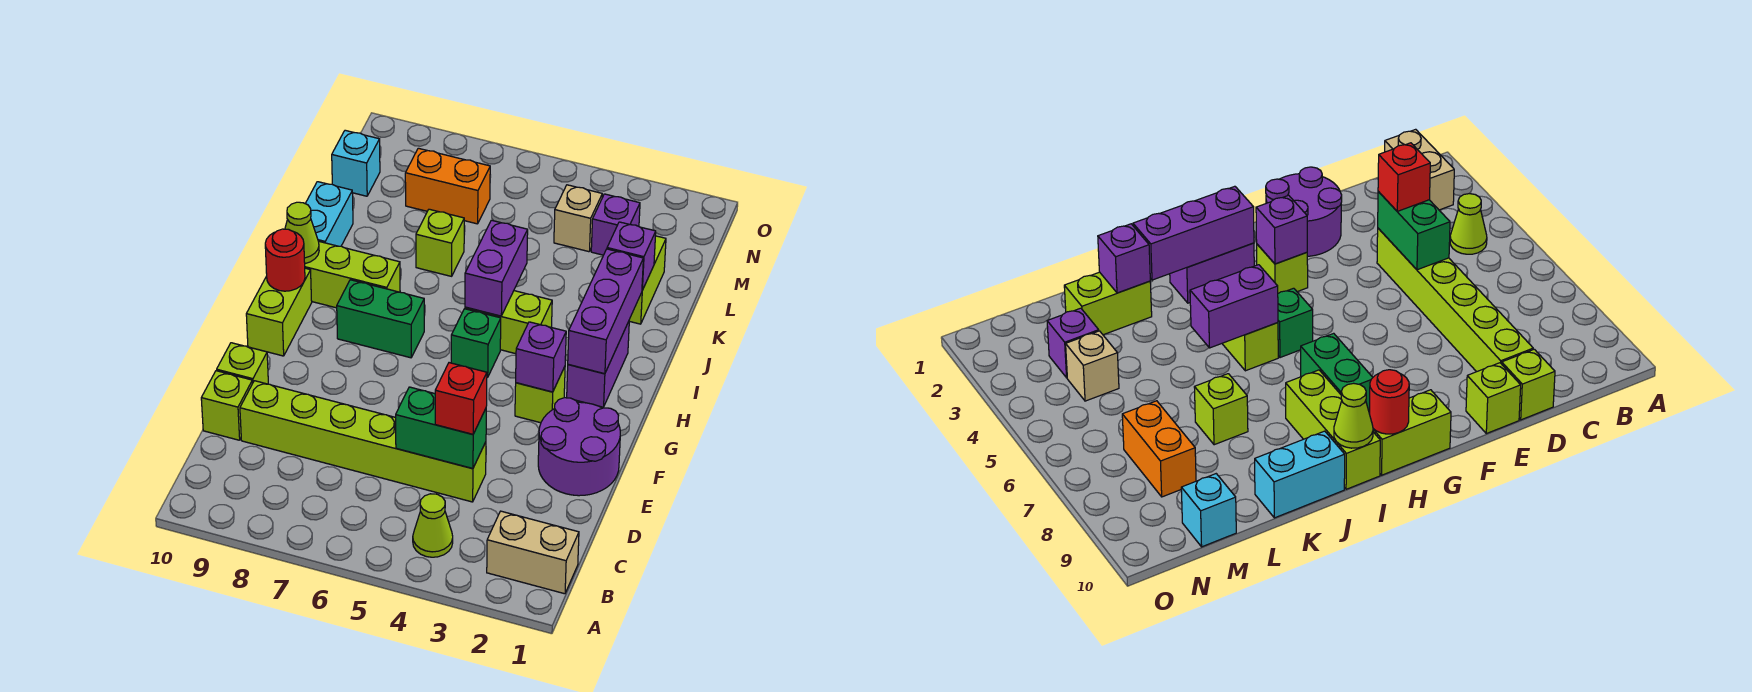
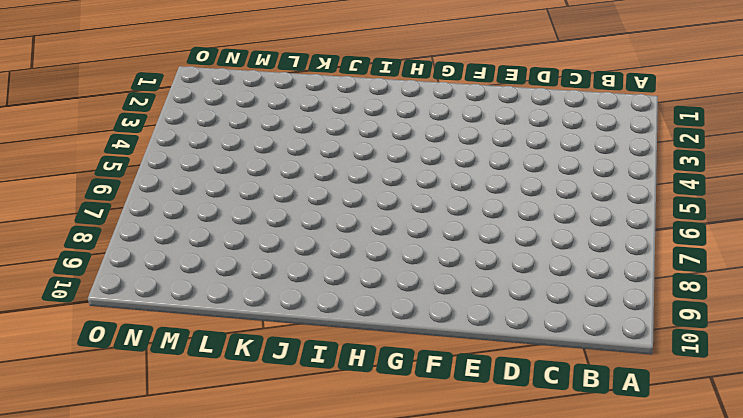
none -> tan 1x2 brick [487,511,579,594]
none -> lime 1x1 cone [413,494,453,557]
none -> lime 1x6 brick [240,381,486,502]

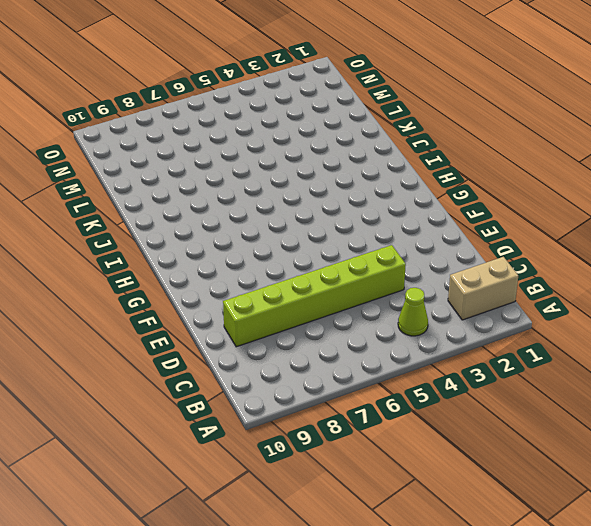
none -> lime 1x1 brick [201,371,252,440]
none -> purple 2x2 round brick [538,398,620,496]
none -> lime 1x1 brick [217,343,268,384]

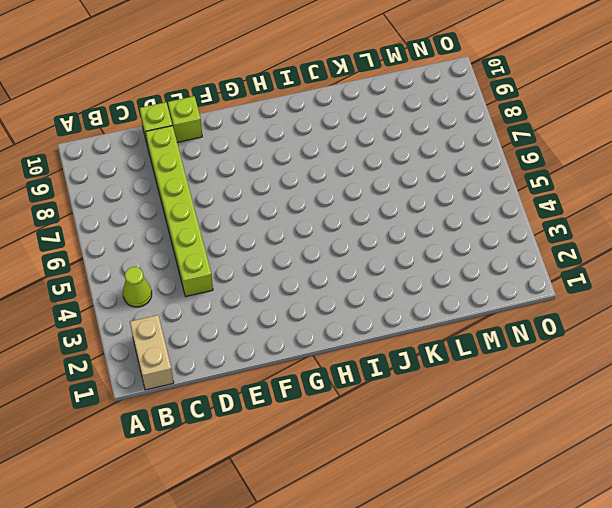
none -> purple 2x2 round brick [538,398,620,496]
none -> lime 1x1 brick [515,367,565,423]
none -> lime 1x2 brick [246,268,312,356]

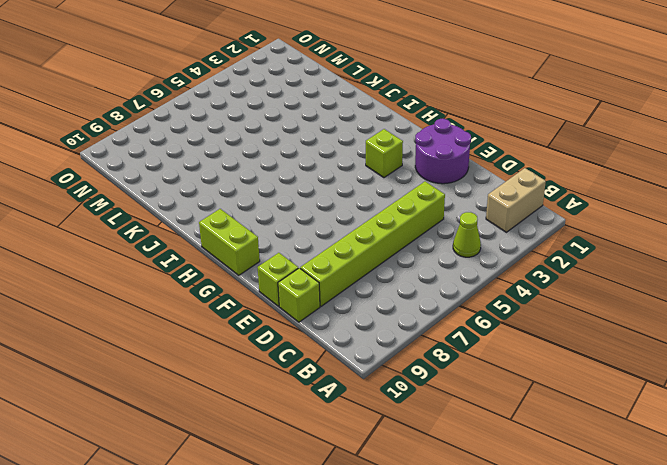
none -> purple 1x2 brick [567,321,629,407]
none -> green 1x1 brick [451,309,501,377]
none -> green 1x2 brick [337,280,424,358]

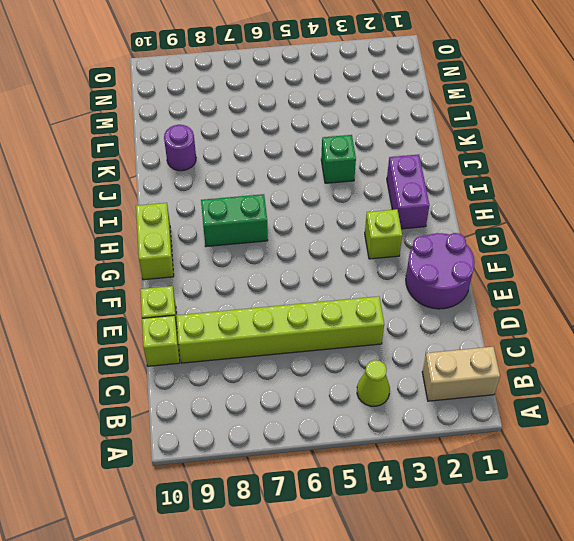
green 1x1 brick [321,135,356,183] -> green 1x1 brick moved to [451,309,501,377]
purple 1x1 round brick [164,125,196,171] -> none
none -> lime 1x2 brick [465,291,552,354]
none -> lime 1x3 brick [305,241,400,308]
none -> cyan 1x2 brick [305,182,353,246]

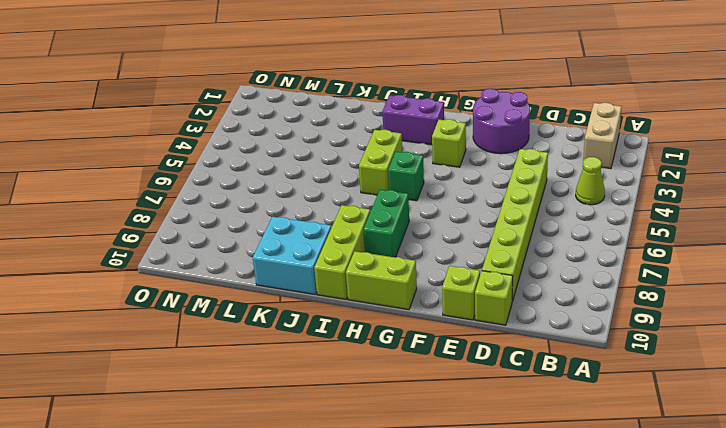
cyan 2x2 brick [253,217,331,295] -> cyan 1x2 brick [305,182,353,246]
none -> lime 1x2 brick [629,236,666,324]
none -> lime 1x1 brick [416,209,464,276]
none -> purple 1x1 brick [591,194,640,255]

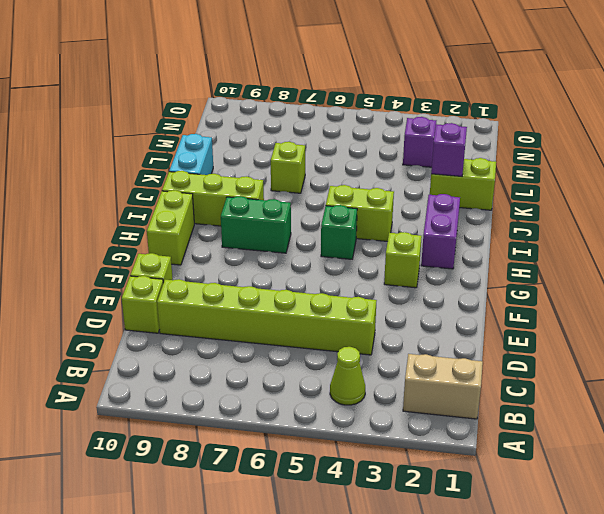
lime 1x2 brick [430,158,496,210] -> lime 1x2 brick turned to [629,236,666,324]
none -> purple 2x2 round brick [538,398,620,496]
none -> tan 1x1 brick [554,185,602,252]
none -> orange 1x2 brick [405,148,490,224]

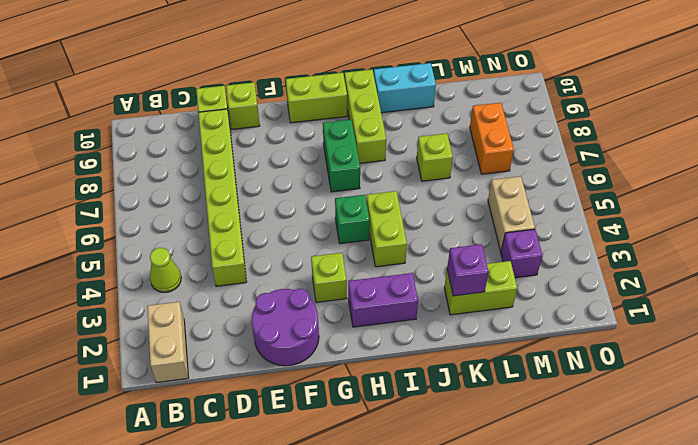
tan 1x2 brick [488,176,535,251] -> tan 1x1 brick [554,185,602,252]
none -> cyan 1x1 brick [332,130,380,196]
none -> green 1x2 brick [396,387,486,469]
none -> purple 1x1 brick [516,322,566,392]

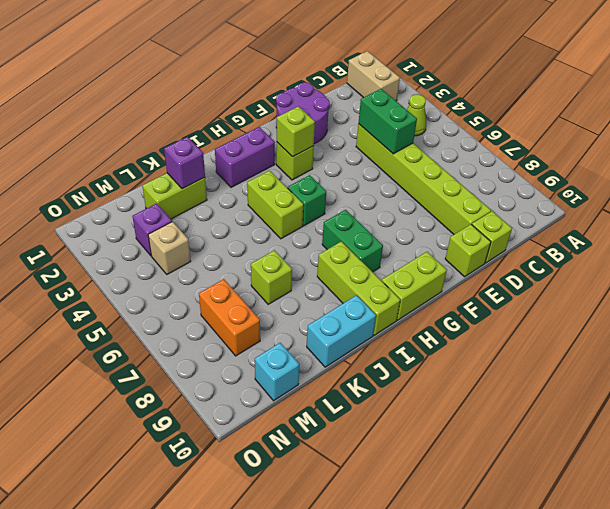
lime 1x1 brick [277,106,315,157] -> purple 1x1 brick [516,322,566,392]
none -> purple 1x3 brick [568,249,643,374]
none -> red 1x1 round brick [265,229,305,291]
none -> purple 1x2 brick [465,220,528,316]

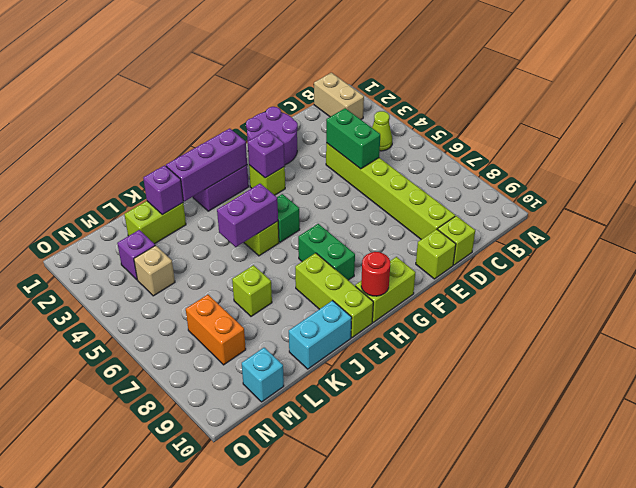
none -> lime 1x1 cone [285,202,319,264]
none -> red 1x1 brick [435,363,487,434]

